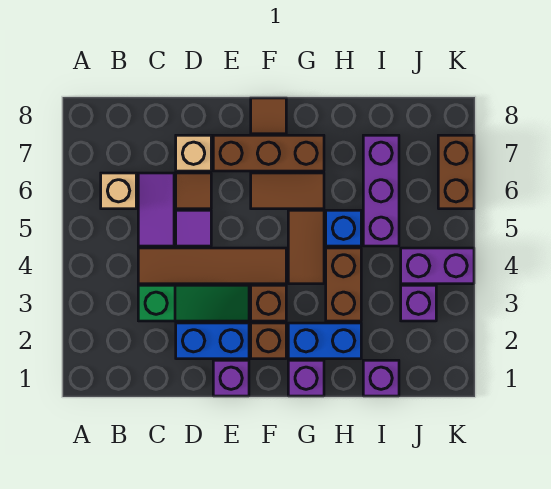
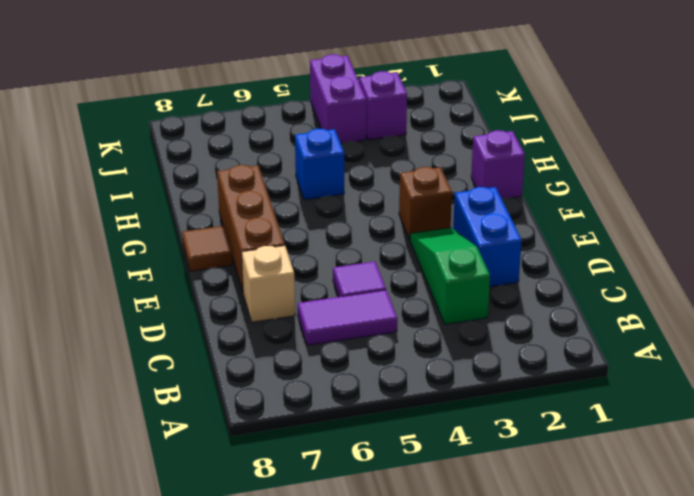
none -> tan 1x1 brick [101,173,136,209]
none -> brown 1x4 tile [138,248,286,284]
none -> brown 1x1 tile [176,173,211,209]

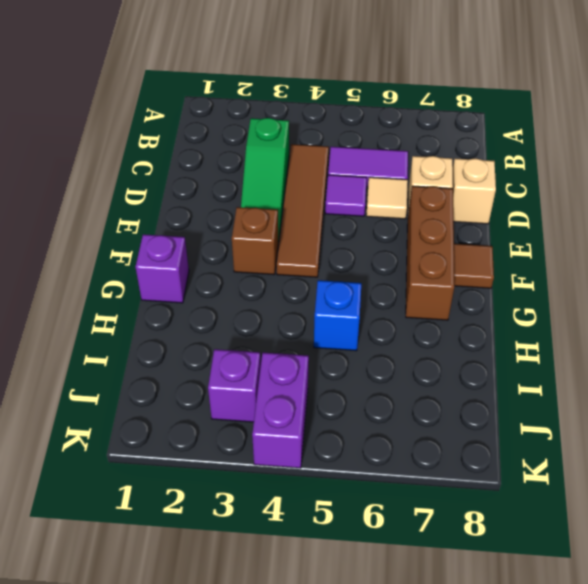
tan 1x1 tile [366,177,408,219] -> brown 1x1 tile [176,173,211,209]
tan 1x1 brick [453,158,496,224] -> tan 1x1 brick moved to [101,173,136,209]
none -> blue 1x2 brick [176,323,249,359]
none -> purple 1x1 brick [213,360,249,396]
none -> brown 1x1 brick [251,323,286,359]

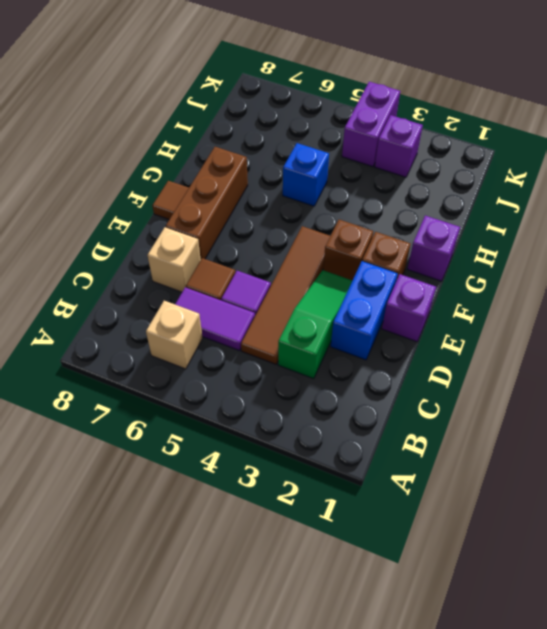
none -> brown 1x2 tile [251,173,324,209]
none -> blue 1x2 brick [288,323,361,359]
none -> brown 1x2 tile [288,210,324,284]

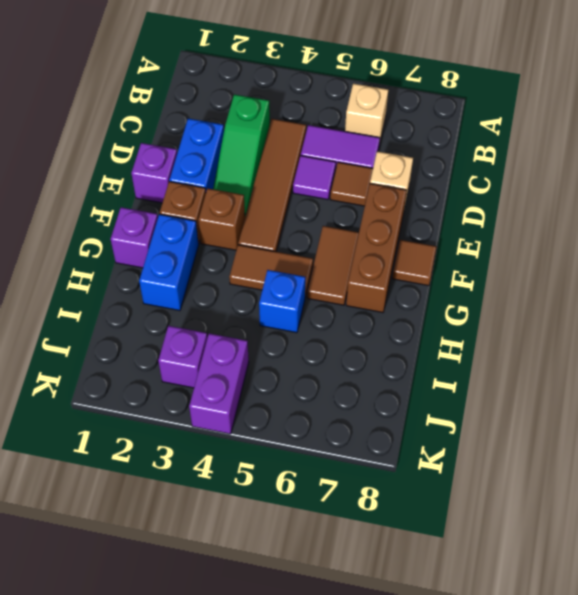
none -> brown 1x2 brick [326,248,361,321]
none -> purple 1x1 brick [363,360,399,396]
none -> purple 1x3 brick [363,135,399,246]

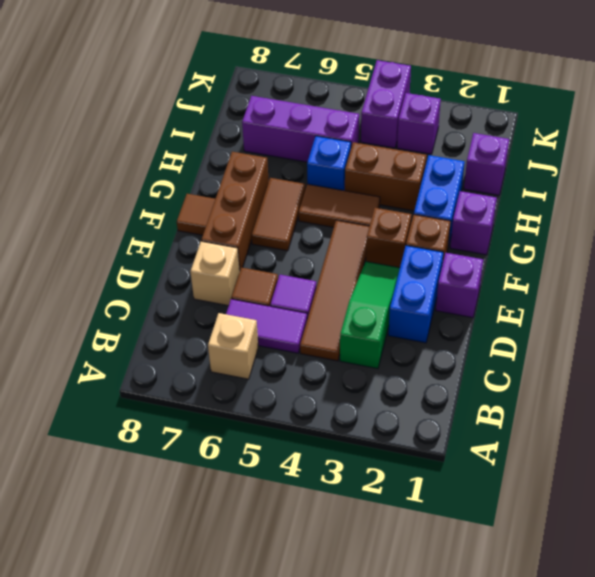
none -> brown 1x2 brick [438,135,474,209]

